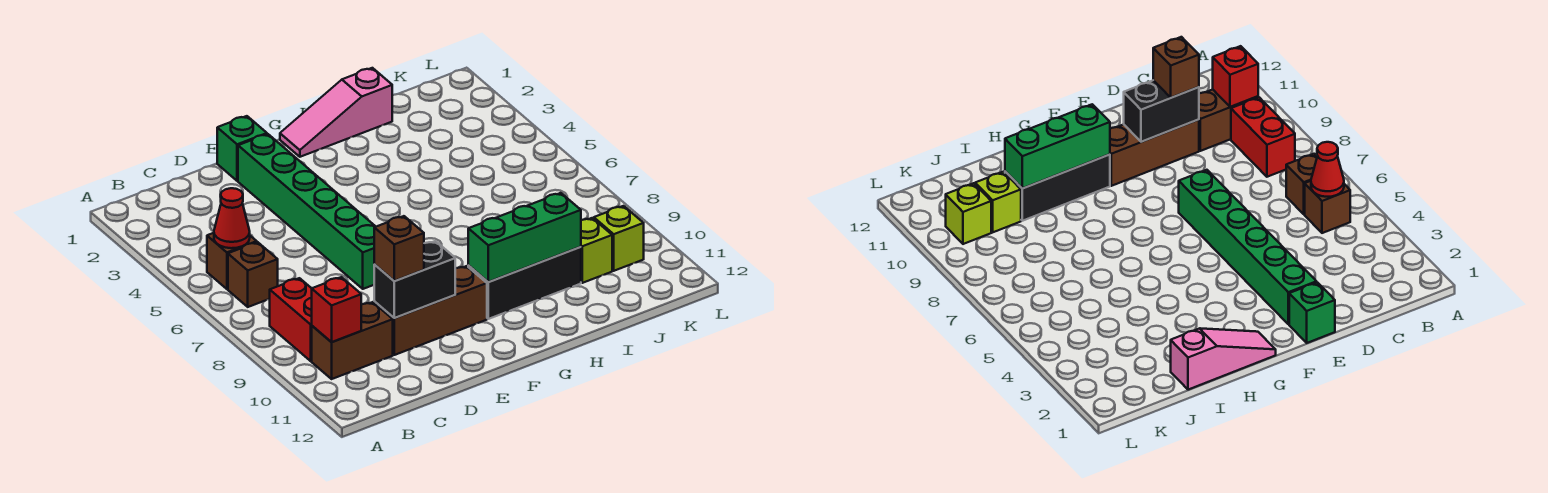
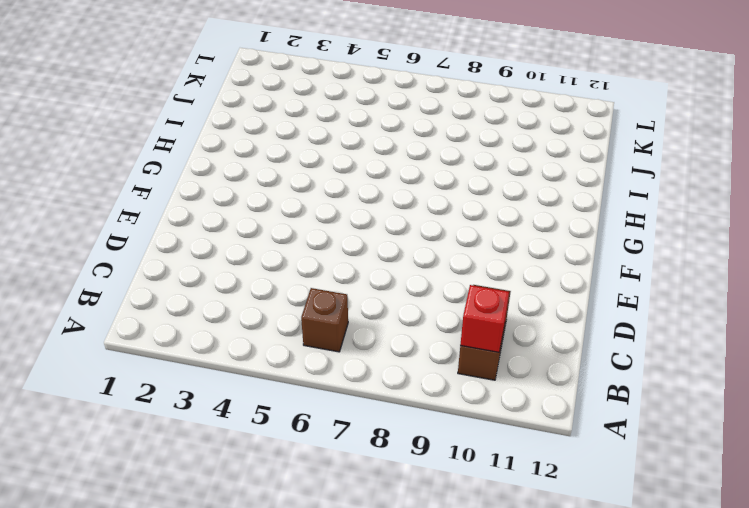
none -> brown 1x1 brick [207,233,257,289]
none -> red 1x2 brick [270,278,312,361]
none -> brown 1x3 brick [374,266,487,355]

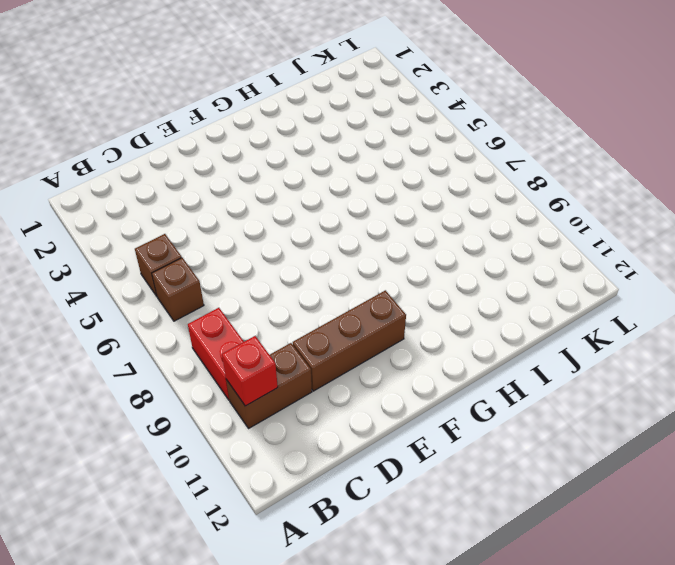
none -> green 1x1 brick [217,116,267,181]
none -> green 1x6 brick [238,134,376,289]
none -> pink 1x3 slope [280,68,392,157]

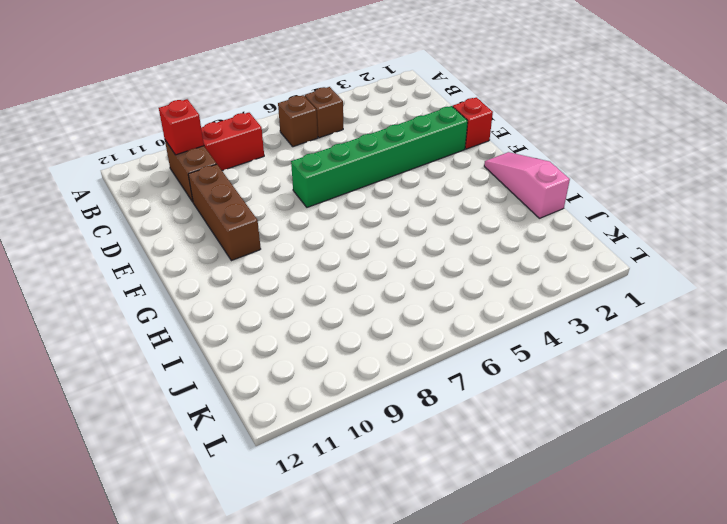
red 1x1 brick [452,97,493,149] -> green 1x1 brick [217,116,267,181]
none -> black 1x3 brick [468,247,581,319]
none -> lime 1x1 brick [581,218,612,283]
none -> lime 1x1 brick [594,206,644,271]

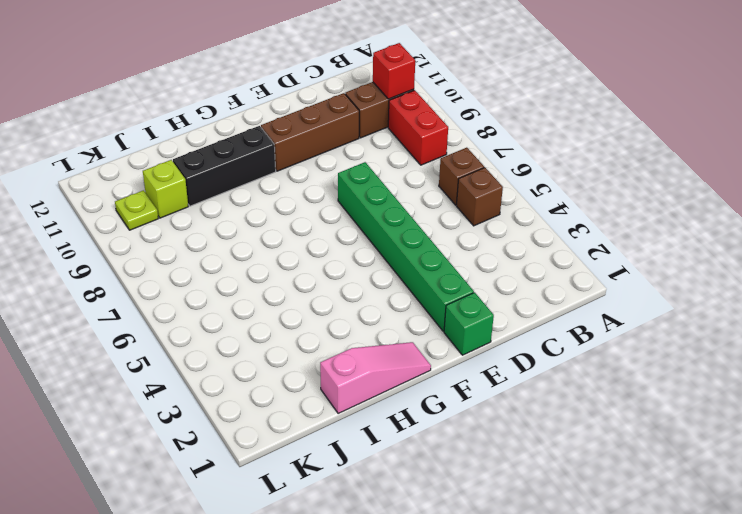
lime 1x1 plate [115,190,158,230] -> lime 1x1 brick [594,206,644,271]
none -> red 1x1 cone [214,188,250,248]
none -> black 1x2 brick [374,241,455,318]
none -> green 1x3 brick [468,193,581,282]

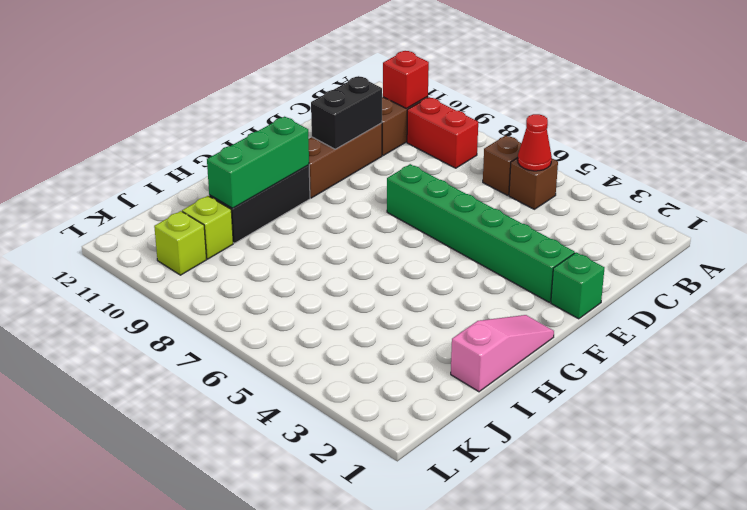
none -> brown 1x1 brick [374,216,424,281]

